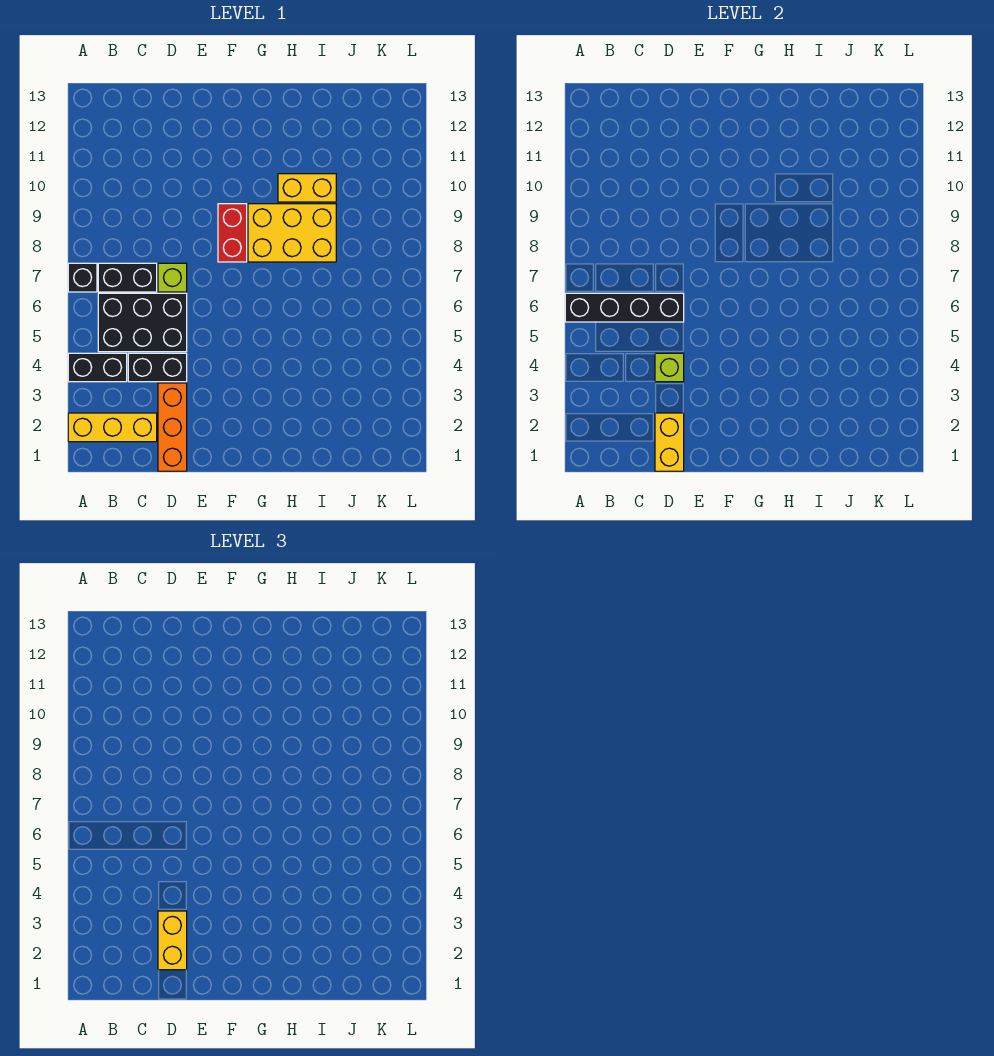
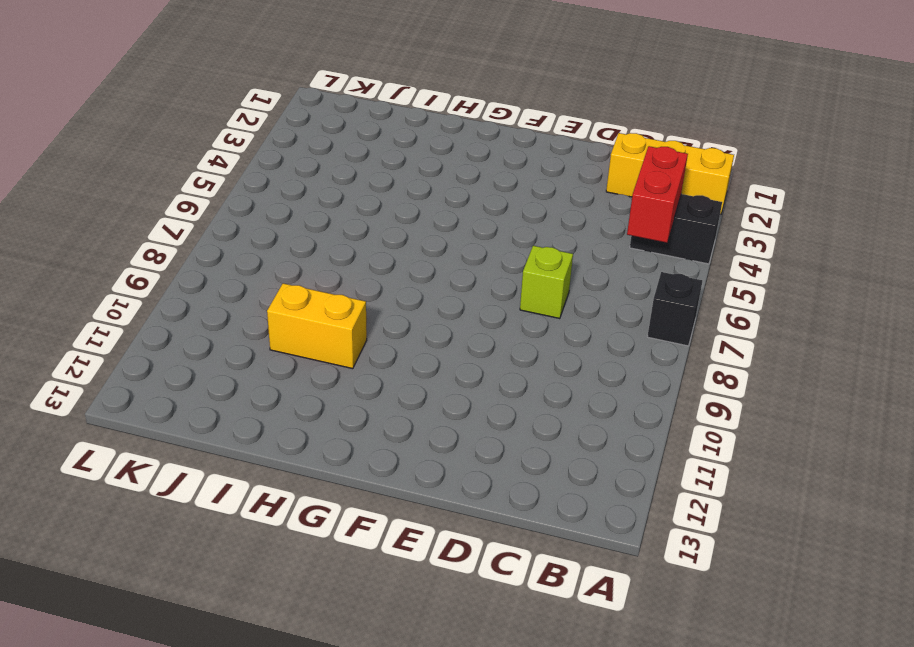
red 1x2 brick [627,146,688,243] -> red 1x2 brick moved to [218,204,247,262]
none -> black 2x3 brick [98,293,187,352]
none -> black 1x2 brick [98,263,157,292]
none -> black 1x2 brick [128,353,187,382]

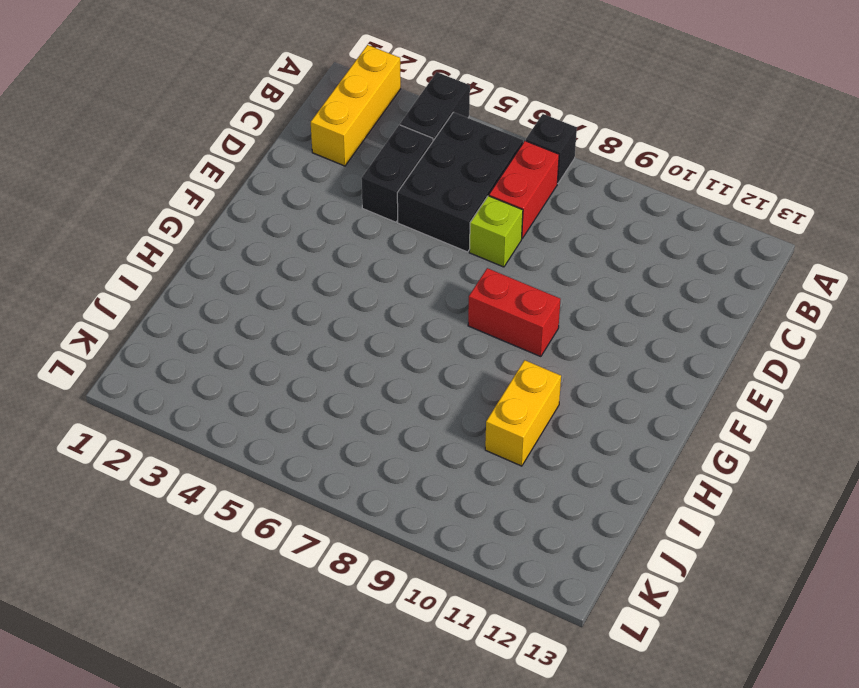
red 1x2 brick [489,141,559,238] -> black 1x2 brick [98,263,157,292]
none -> orange 1x3 brick [158,383,187,471]
none -> yellow 2x3 brick [248,204,336,262]
none -> black 1x4 brick [565,293,684,322]

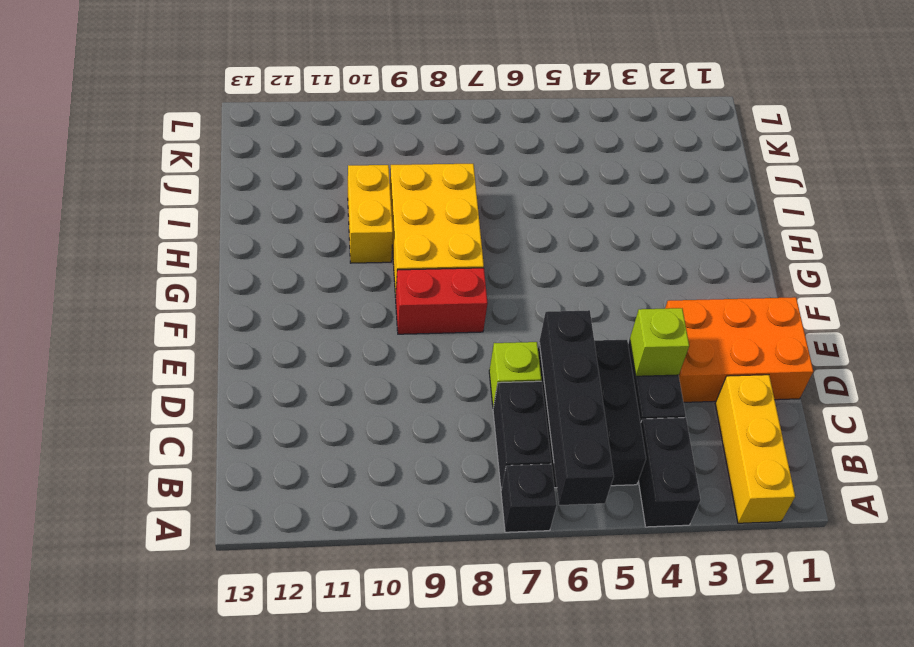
orange 2x3 brick [665,297,813,402] -> orange 1x3 brick [158,383,187,471]
none -> yellow 1x2 brick [655,413,684,471]
none -> yellow 1x2 brick [158,911,187,970]

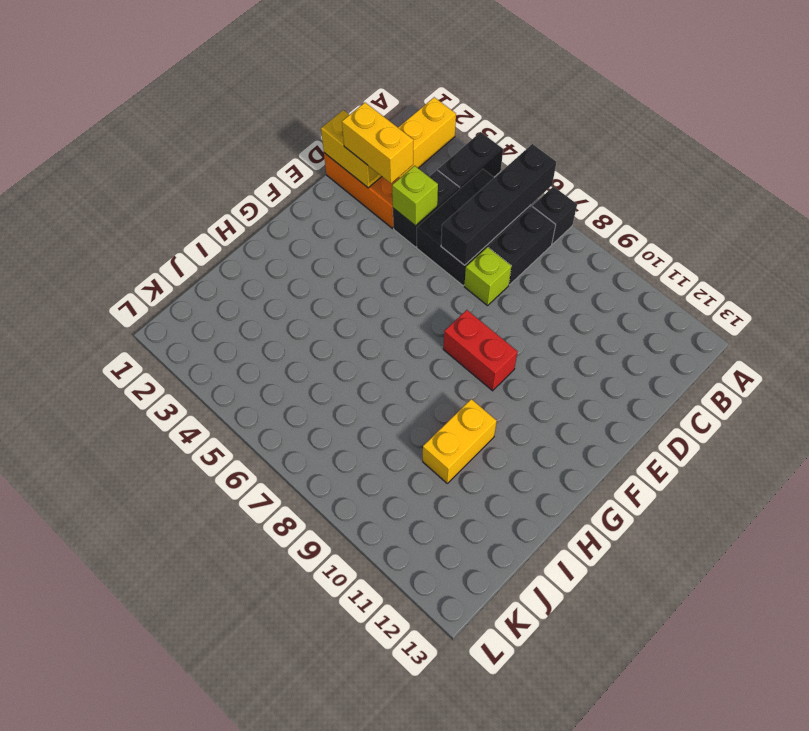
none -> yellow 2x3 brick [248,204,336,262]

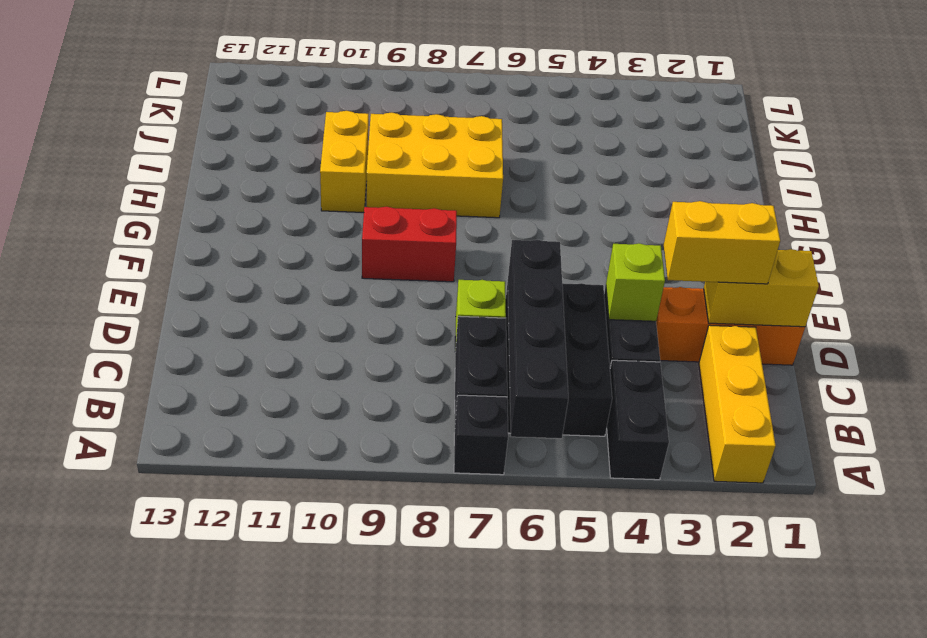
yellow 2x3 brick [367,112,503,218] -> yellow 2x3 brick turned to [248,204,336,262]

